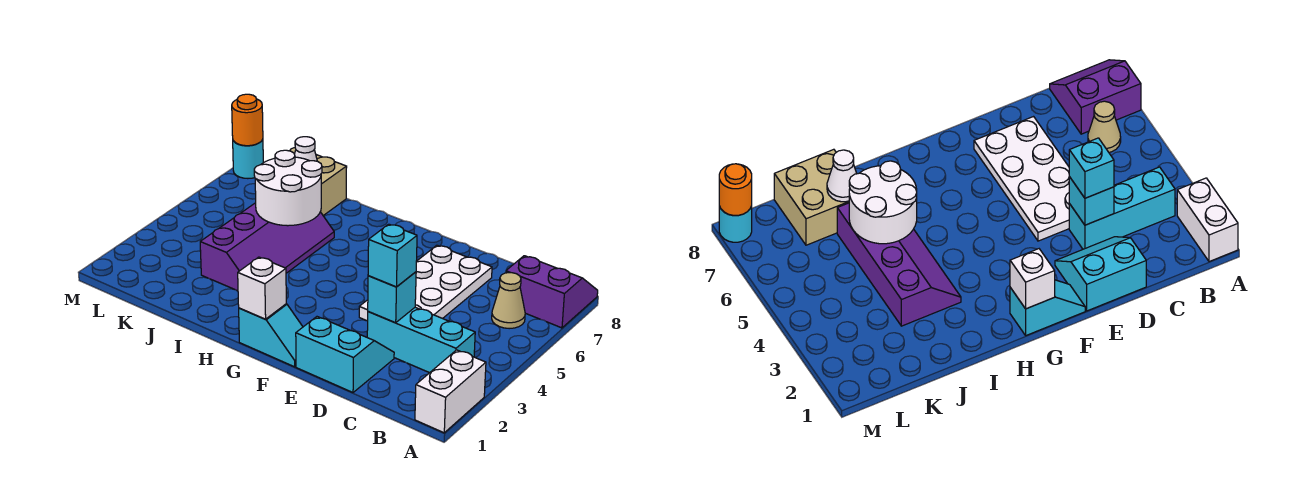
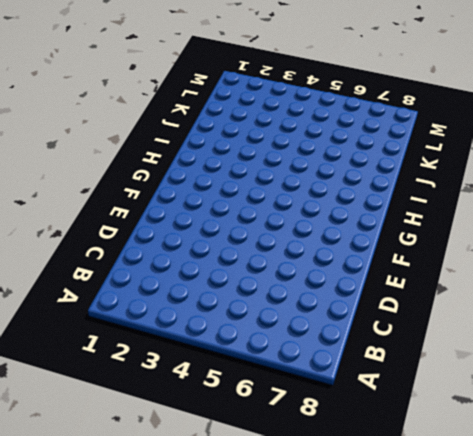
none -> white 1x2 brick [415,350,486,433]
none -> purple 2x2 slope [506,256,598,328]
none -> cyan 1x3 brick [367,307,475,373]

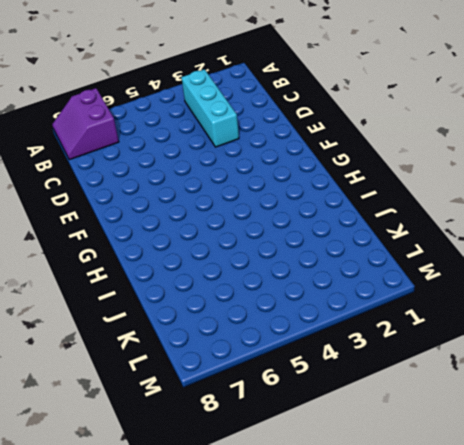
none -> white 1x2 brick [415,350,486,433]
none -> tan 1x1 cone [492,273,525,329]
none -> cyan 2x2 slope [296,317,394,392]

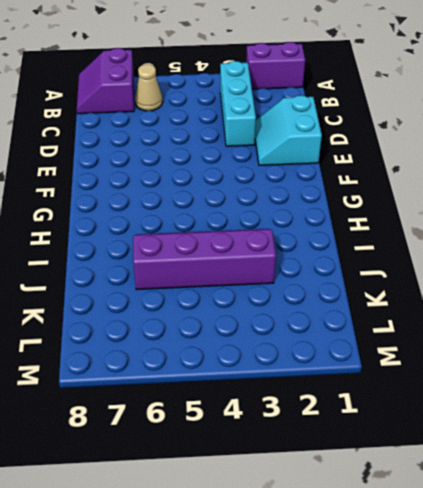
purple 1x2 brick [246,42,305,89] -> white 1x2 brick [415,350,486,433]
none -> white 2x4 plate [359,245,492,321]
none -> cyan 1x2 slope [239,304,303,367]
none -> tan 2x2 brick [290,148,347,216]

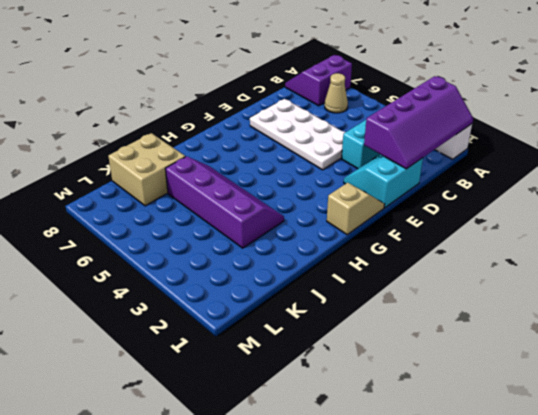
purple 2x4 slope [364,76,473,169] -> none
tan 1x2 slope [327,183,384,234] -> cyan 1x2 slope [239,304,303,367]
none -> cyan 1x1 round brick [233,139,263,178]
none -> cyan 1x1 brick [368,272,416,323]
none -> white 1x1 brick [238,257,286,319]

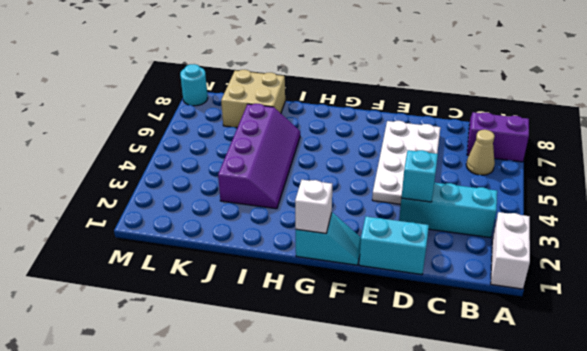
none -> white 2x2 round brick [254,150,322,226]
none -> white 1x1 cone [295,137,317,161]
none -> orange 1x1 round brick [232,94,263,146]

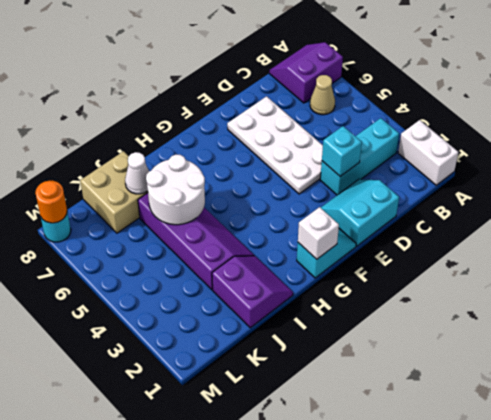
purple 2x2 slope [212,256,293,328] -> none
none -> cyan 1x1 brick [368,224,417,287]

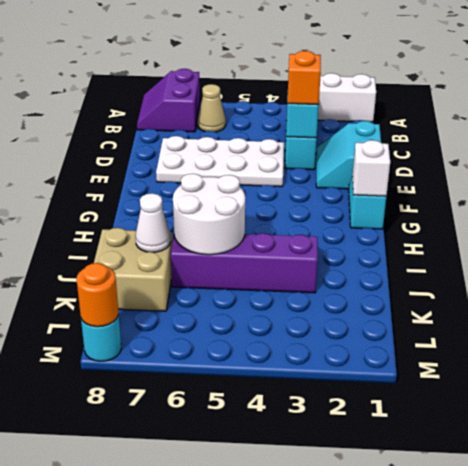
orange 1x1 brick [287,51,321,105] -> cyan 1x1 brick [368,224,417,287]

